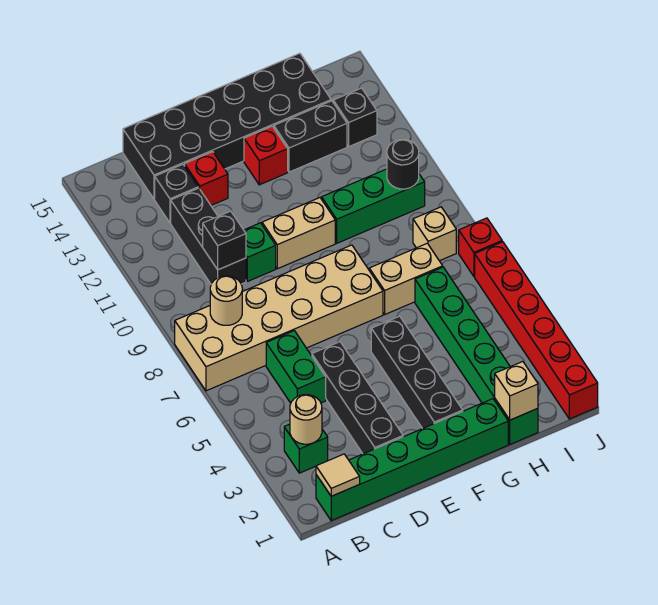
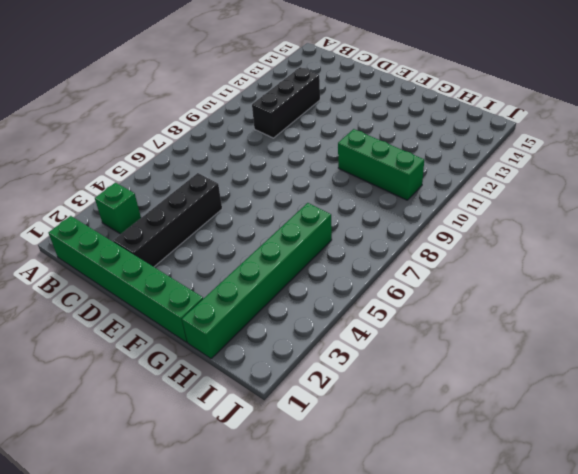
none -> tan 2x6 brick [175,245,383,391]
none -> green 1x2 brick [266,331,326,403]
none -> black 1x1 brick [155,164,198,223]

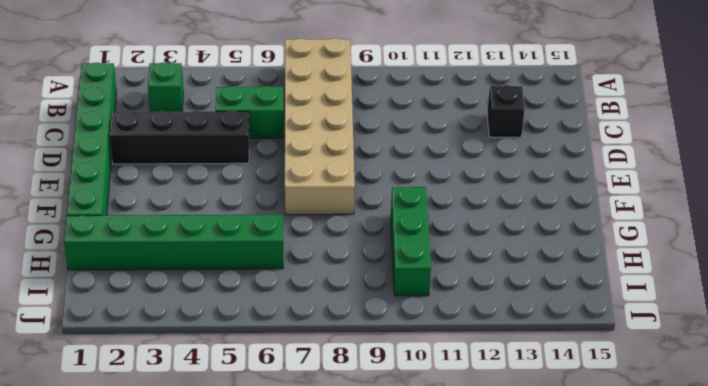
none -> black 1x3 brick [171,188,246,284]
none -> black 2x6 brick [123,53,331,199]
none -> green 1x1 brick [244,223,276,281]

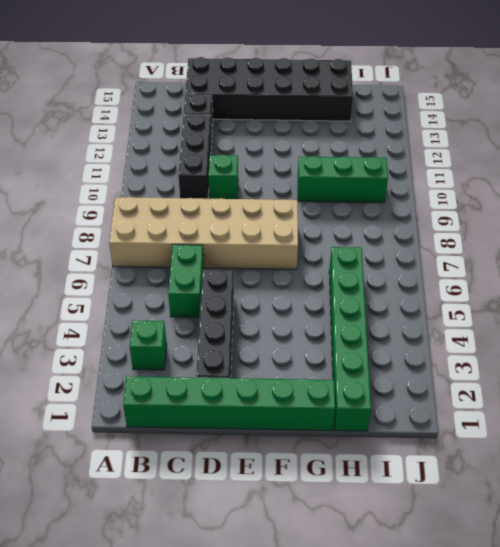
none -> red 1x1 brick [185,152,228,205]
none -> tan 1x2 brick [262,198,335,269]
none -> black 1x4 brick [371,316,463,428]

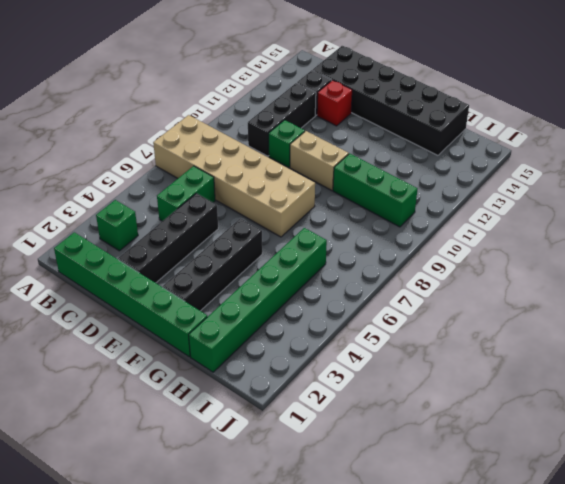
none -> red 1x1 brick [244,126,288,185]
none -> tan 1x2 brick [369,243,443,314]
none -> black 1x2 brick [274,101,347,172]

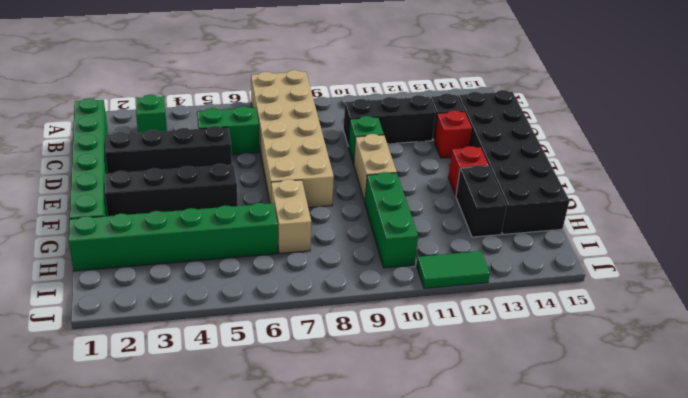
green 1x2 tile [417,251,490,289] -> none
none -> tan 1x1 brick [413,207,456,261]
none -> black 1x1 brick [333,88,377,146]
none -> red 1x6 brick [475,242,598,419]

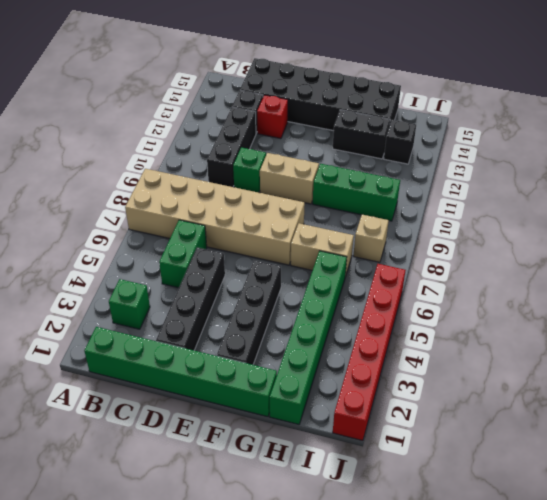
none -> red 1x1 brick [244,126,288,185]
none -> red 1x1 brick [459,218,502,276]
none -> tan 1x1 tile [316,454,360,496]

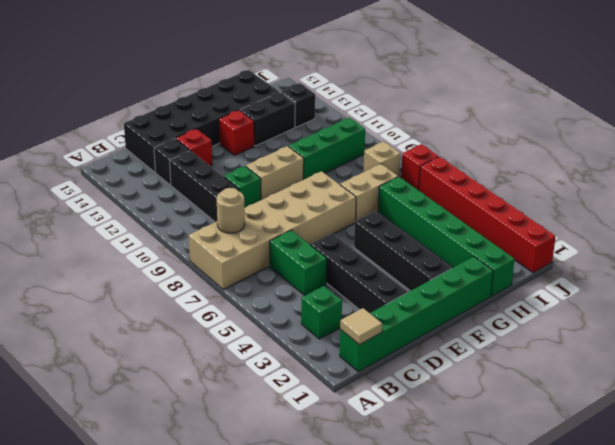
none -> tan 1x1 round brick [290,395,322,444]
none -> black 1x1 brick [203,211,246,270]
none -> tan 1x1 brick [495,362,538,420]

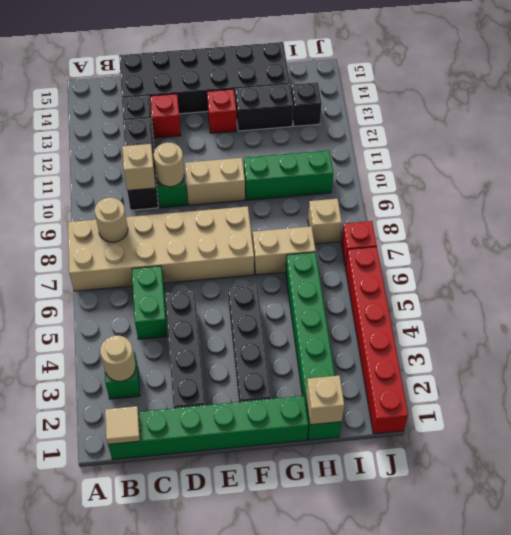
tan 1x1 brick [122,144,156,191] -> black 1x1 brick [203,211,246,270]
tan 1x1 round brick [154,142,184,187] -> none
none -> black 1x1 round brick [387,139,419,189]

